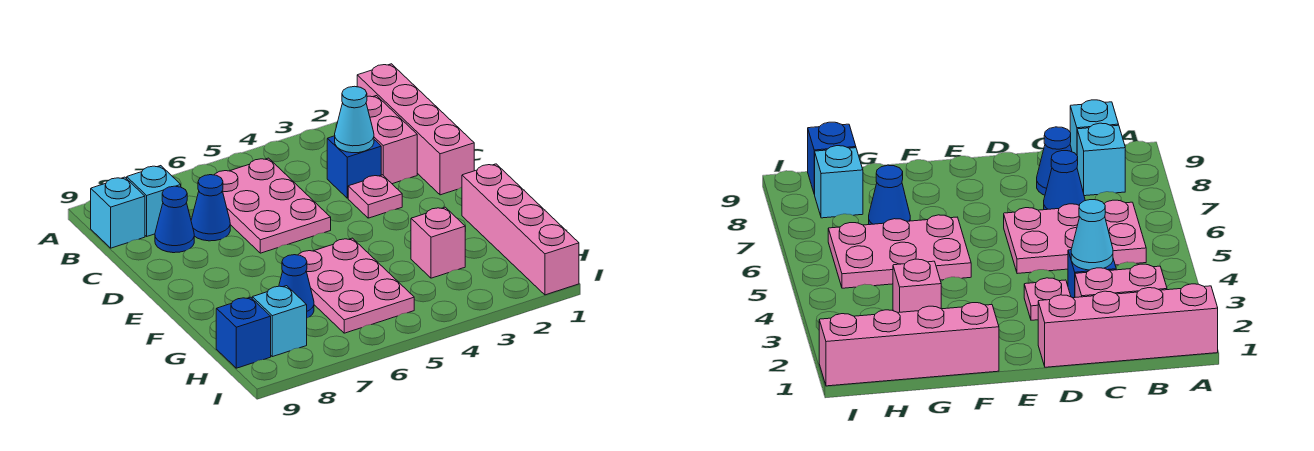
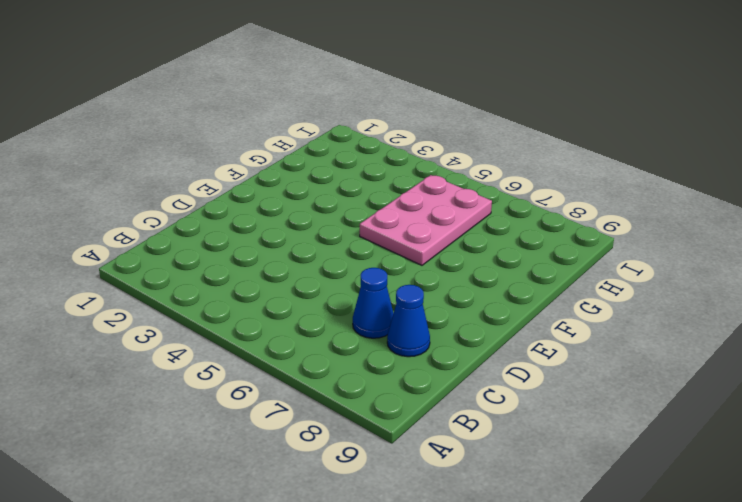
none -> pink 1x4 brick [357,64,474,195]
none -> pink 1x2 brick [366,96,417,184]
none -> pink 2x3 plate [215,158,331,253]

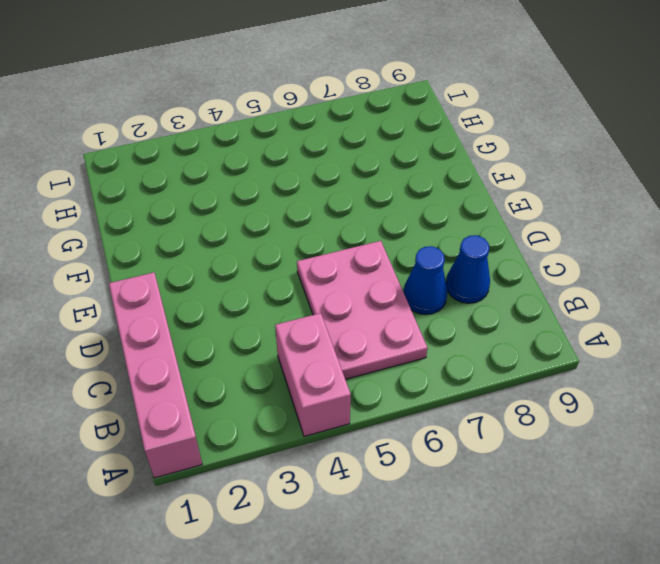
pink 1x2 brick [275,313,351,436] -> pink 1x2 brick moved to [366,96,417,184]
none -> cyan 1x1 brick [127,166,181,236]
none -> cyan 1x1 brick [91,177,145,248]
none -> blue 1x1 brick [327,136,381,198]

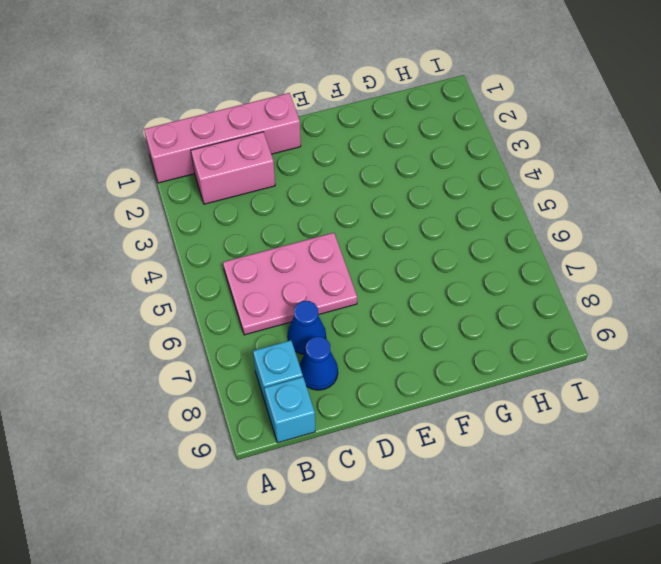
none -> blue 1x1 brick [327,136,381,198]
none -> pink 1x1 plate [348,175,402,218]
none -> pink 1x4 brick [462,164,579,295]

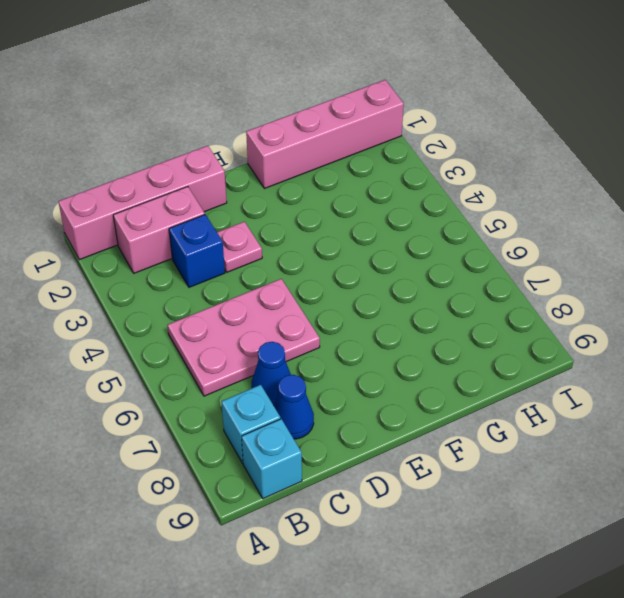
none -> pink 2x3 plate [298,238,414,333]
none -> pink 1x1 brick [411,207,465,278]
none -> blue 1x1 cone [279,255,314,318]

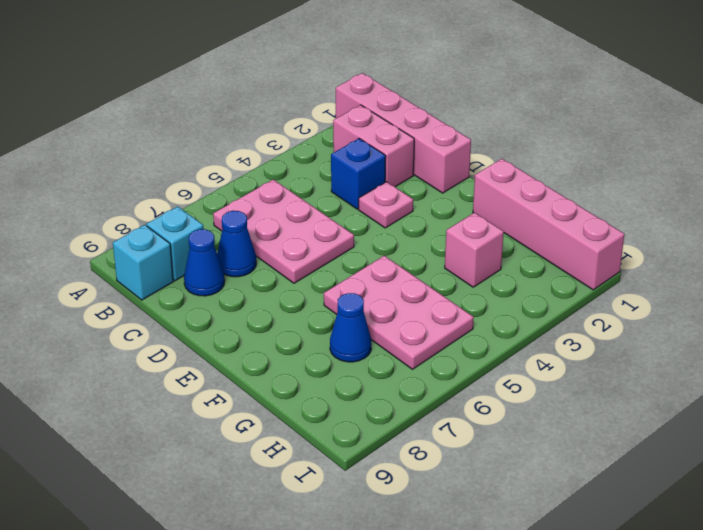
none -> cyan 1x1 brick [252,286,307,357]
none -> blue 1x1 brick [216,297,271,368]
none -> cyan 1x1 cone [335,86,374,153]

